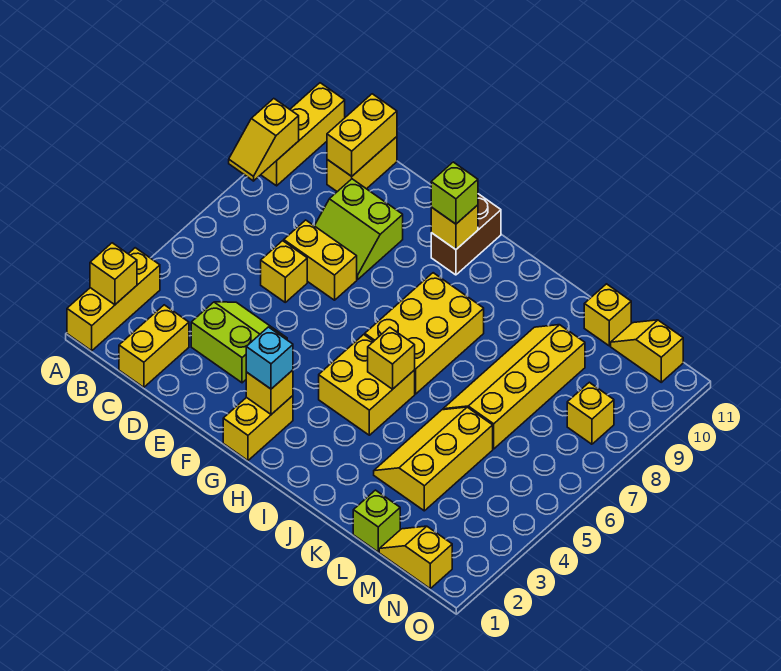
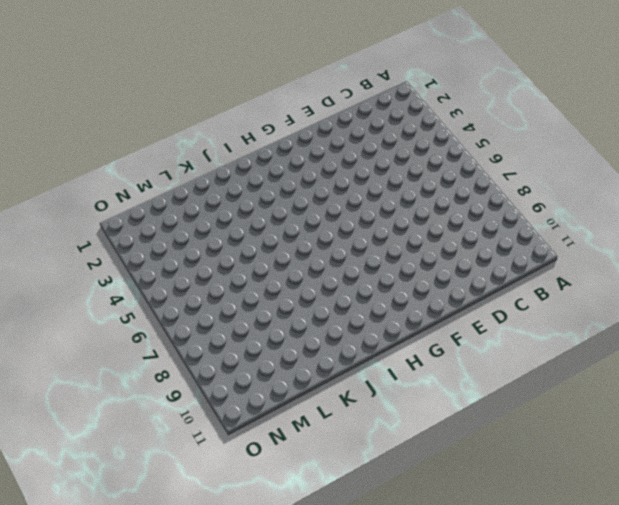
none -> yellow 1x3 brick [67,248,160,351]
none -> yellow 1x3 brick [261,83,345,186]
none -> yellow 1x2 brick [119,305,189,387]

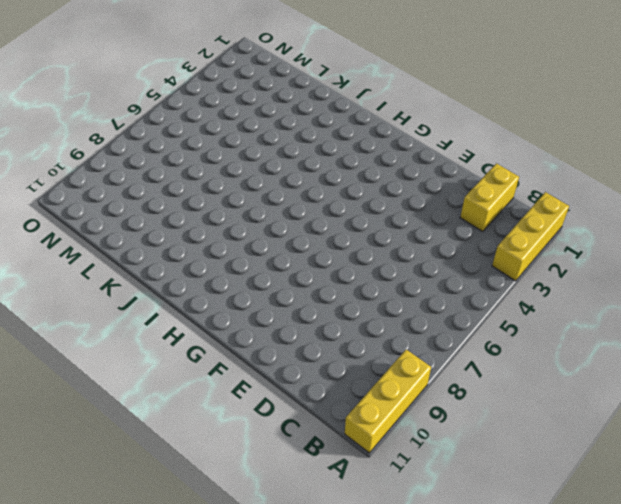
none -> yellow 1x2 brick [327,137,397,192]
none -> lime 2x2 slope [191,302,287,383]
none -> yellow 1x1 brick [261,241,307,302]

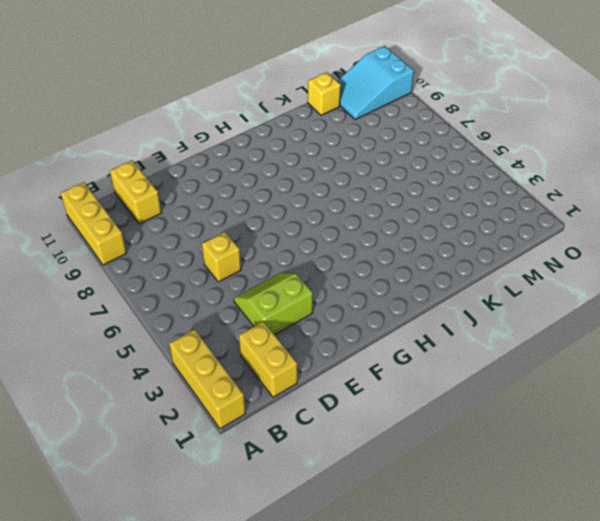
cyan 2x3 slope [337,46,414,120] -> yellow 1x2 slope [611,320,683,382]
none -> yellow 1x2 brick [284,220,357,300]
none -> lime 2x2 slope [314,179,403,280]
none -> yellow 1x2 brick [223,396,293,460]

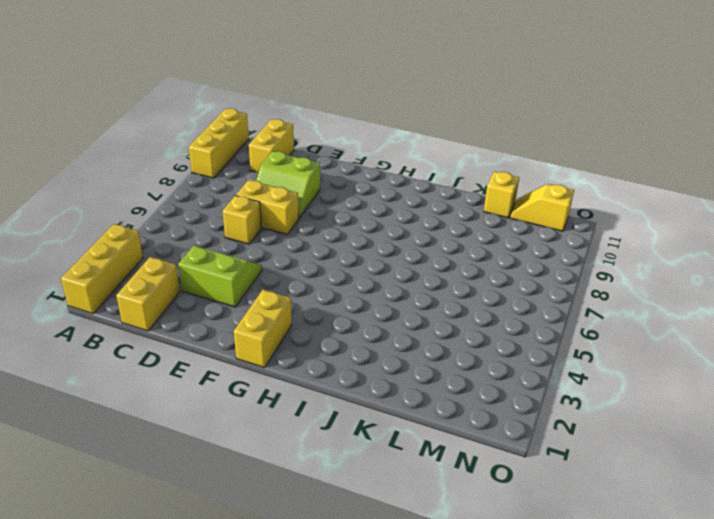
none -> brown 1x2 brick [431,194,501,275]
none -> yellow 2x2 brick [319,335,415,435]
none -> yellow 2x3 brick [365,273,484,394]

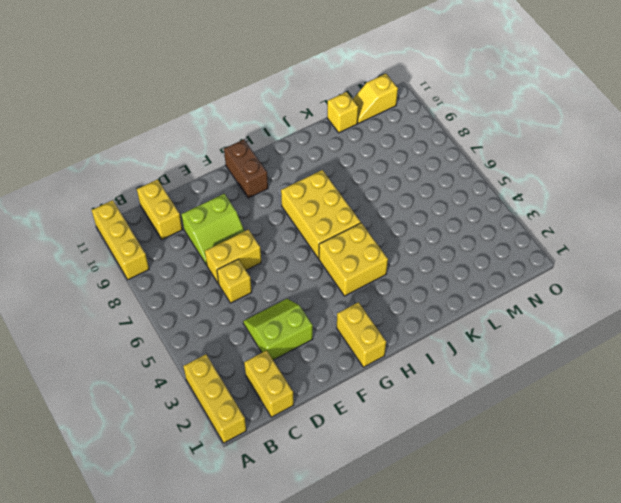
none -> yellow 2x3 slope [374,407,493,511]
none -> yellow 2x4 slope [443,325,585,449]
none -> lime 1x1 brick [353,490,400,552]

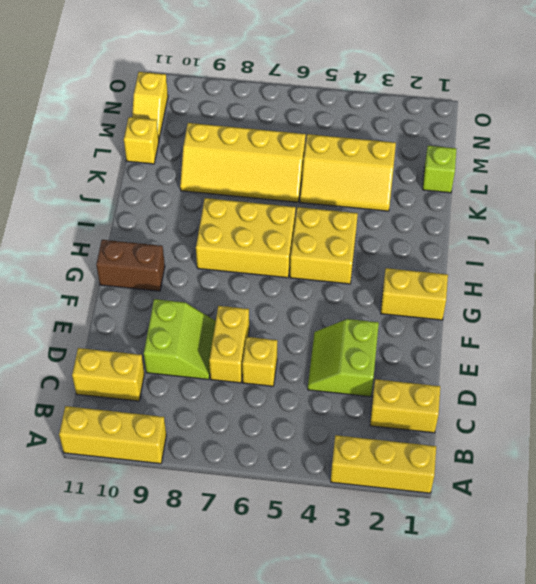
none -> yellow 1x2 slope [379,526,452,588]
none -> yellow 1x1 brick [567,382,614,444]
none -> yellow 1x1 brick [90,243,137,305]

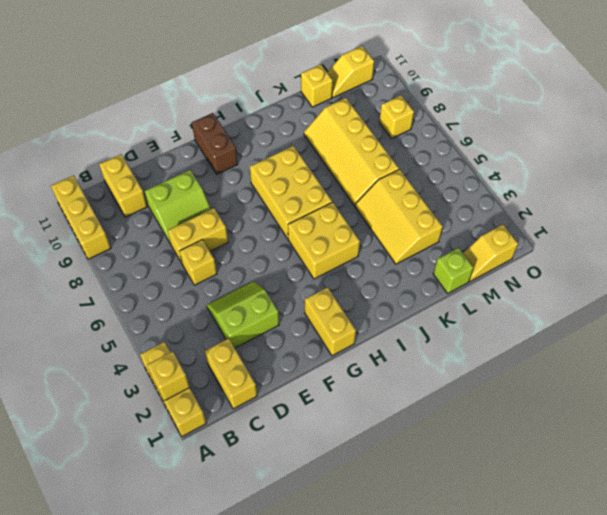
none -> yellow 1x2 slope [229,99,299,181]
none -> yellow 1x2 brick [327,94,397,176]
none -> yellow 1x1 brick [246,370,293,414]

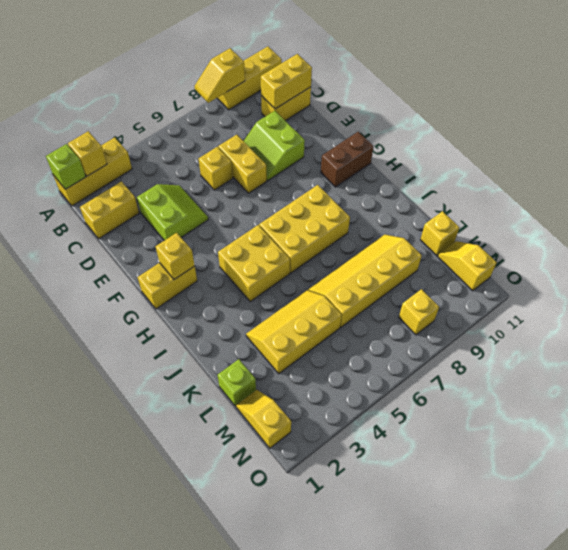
lime 1x1 brick [46,144,86,189] -> lime 1x1 brick moved to [431,162,478,224]
none -> yellow 1x1 brick [431,205,478,249]
none -> yellow 1x1 brick [368,327,415,389]
none -> cyan 1x1 brick [246,327,293,389]

